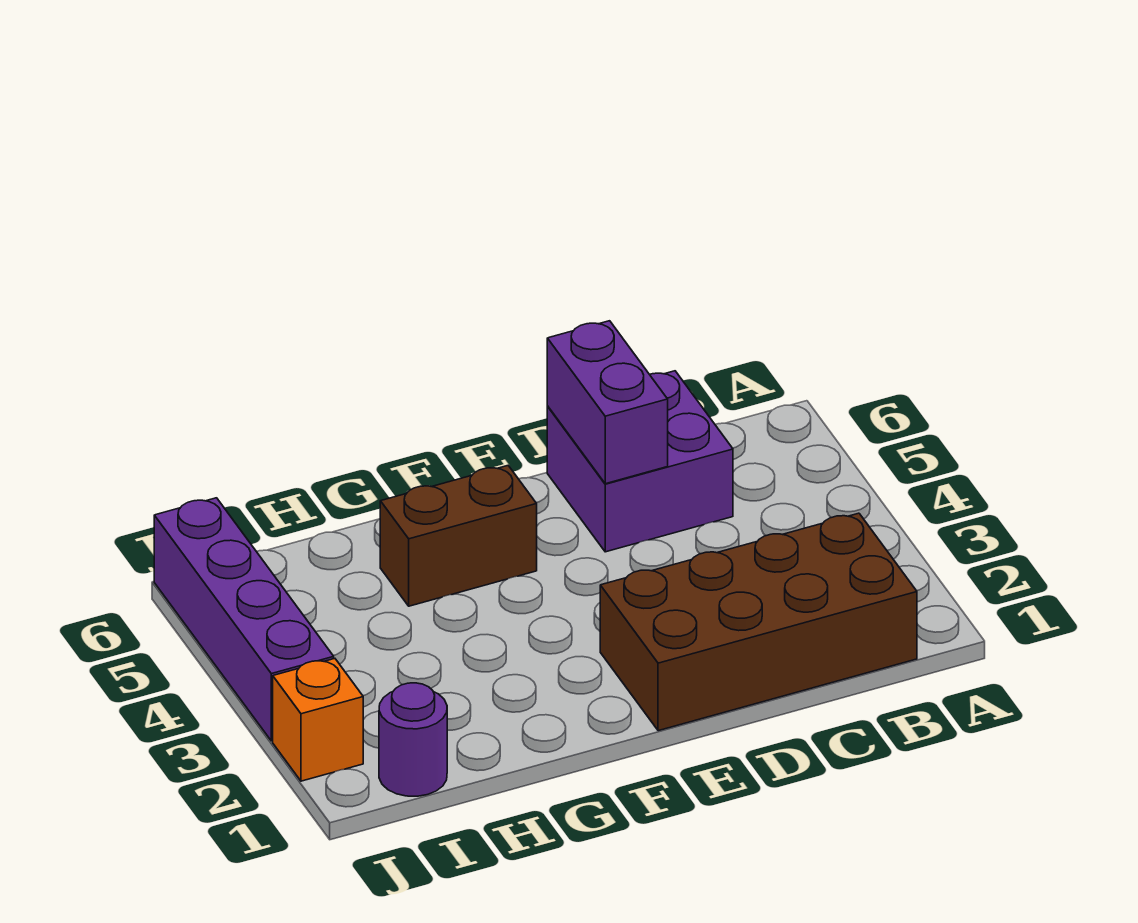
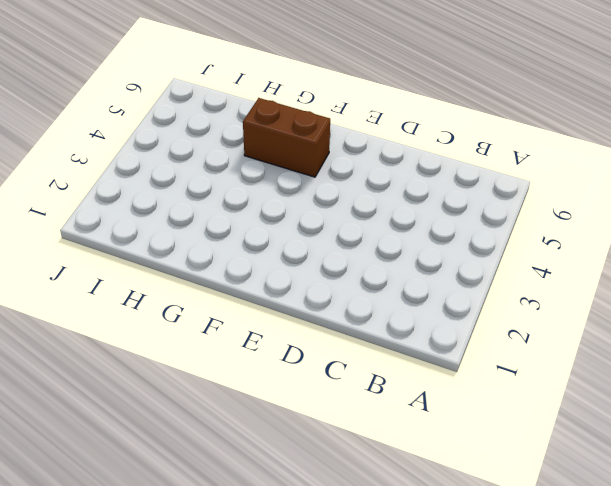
none -> brown 2x4 brick [600,513,917,731]
none -> purple 2x2 brick [547,371,733,552]

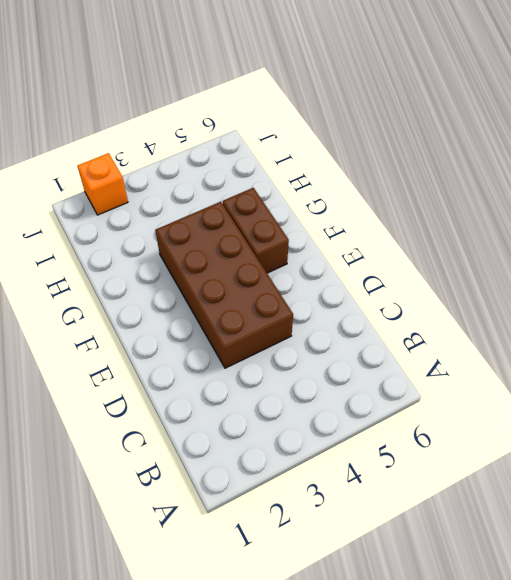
brown 2x4 brick [155,202,293,368] -> brown 2x4 brick moved to [600,513,917,731]
none -> purple 2x2 brick [547,371,733,552]
none -> purple 1x1 round brick [379,683,447,796]

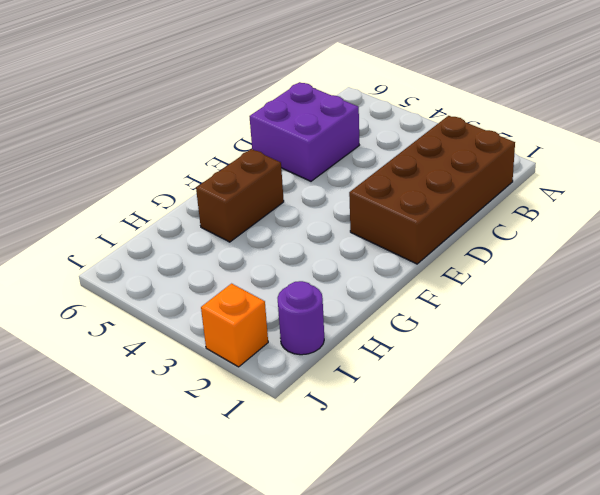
none -> purple 1x4 brick [154,498,334,741]
none -> purple 1x2 brick [547,321,668,484]

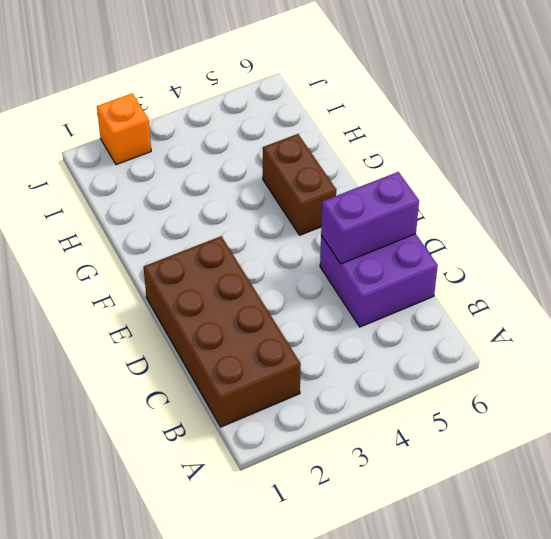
none -> purple 1x1 round brick [379,683,447,796]
none -> purple 1x4 brick [154,498,334,741]

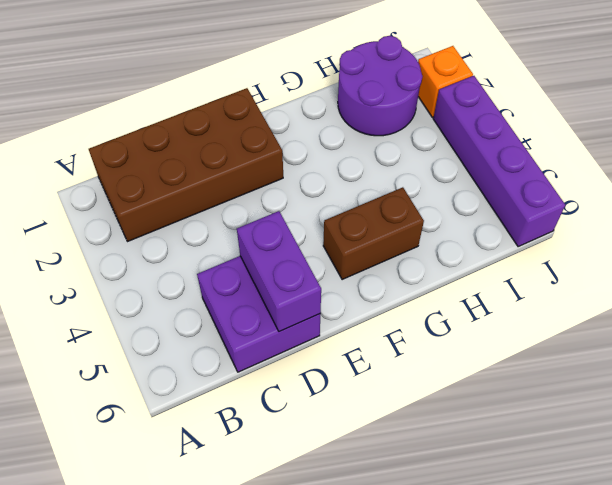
purple 2x2 round brick [338,36,422,136] -> purple 1x1 round brick [379,683,447,796]

